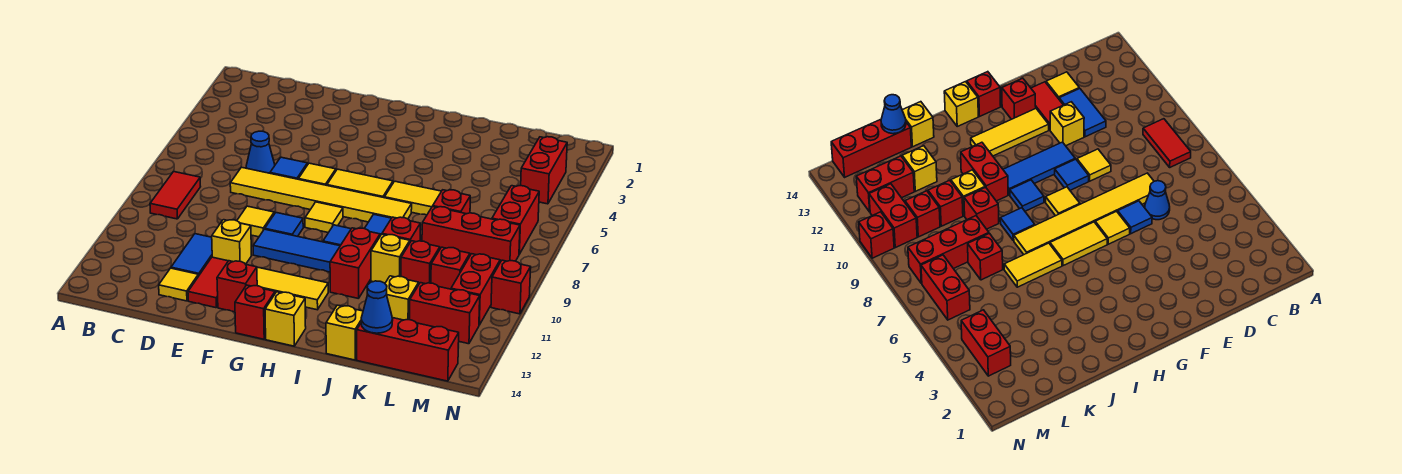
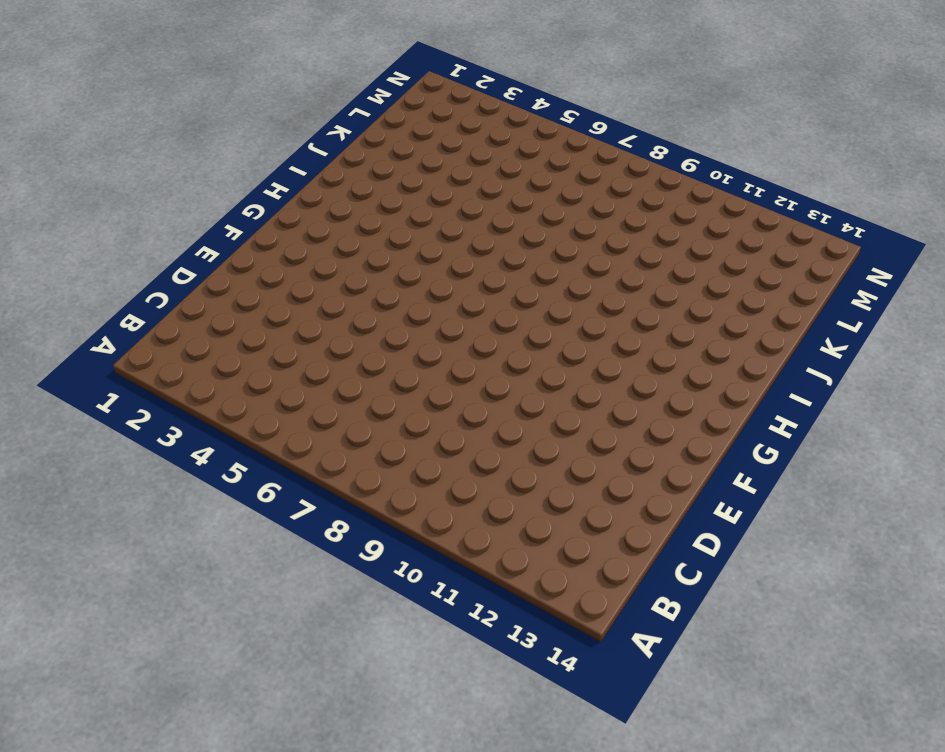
none -> red 1x2 tile [150,171,201,219]
none -> blue 1x1 cone [246,131,275,173]
none -> yellow 1x6 tile [230,167,412,222]
none -> blue 1x2 tile [171,234,212,276]

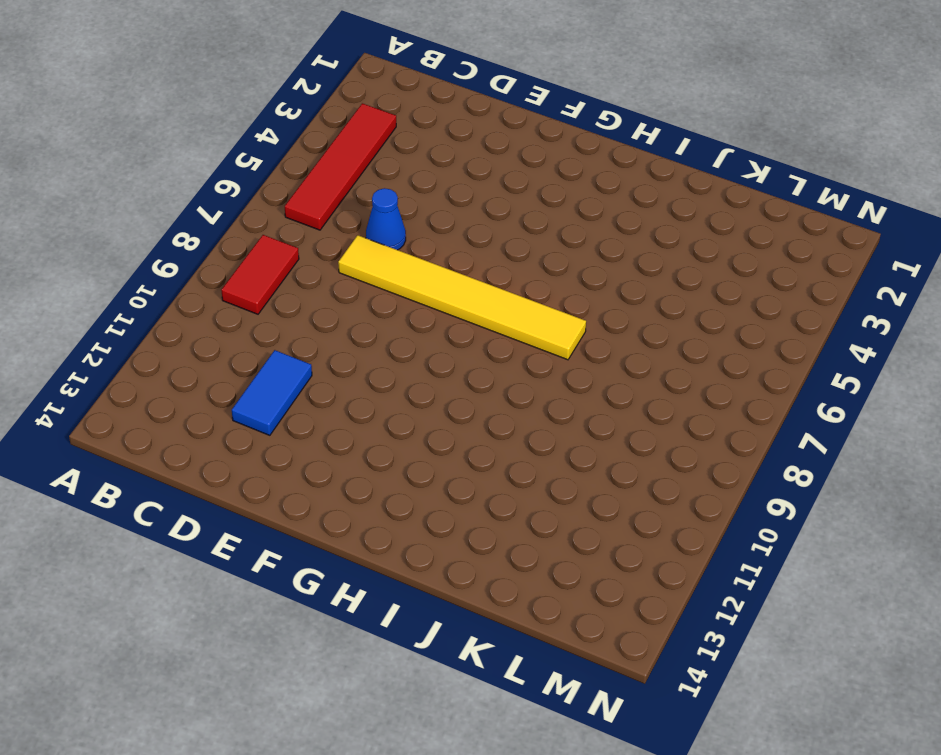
red 1x4 tile [285,103,396,230] -> none
none -> yellow 1x1 tile [159,268,198,301]
none -> blue 1x1 tile [270,157,307,179]
none -> yellow 1x1 tile [237,206,274,237]
none -> yellow 1x1 brick [212,220,252,264]

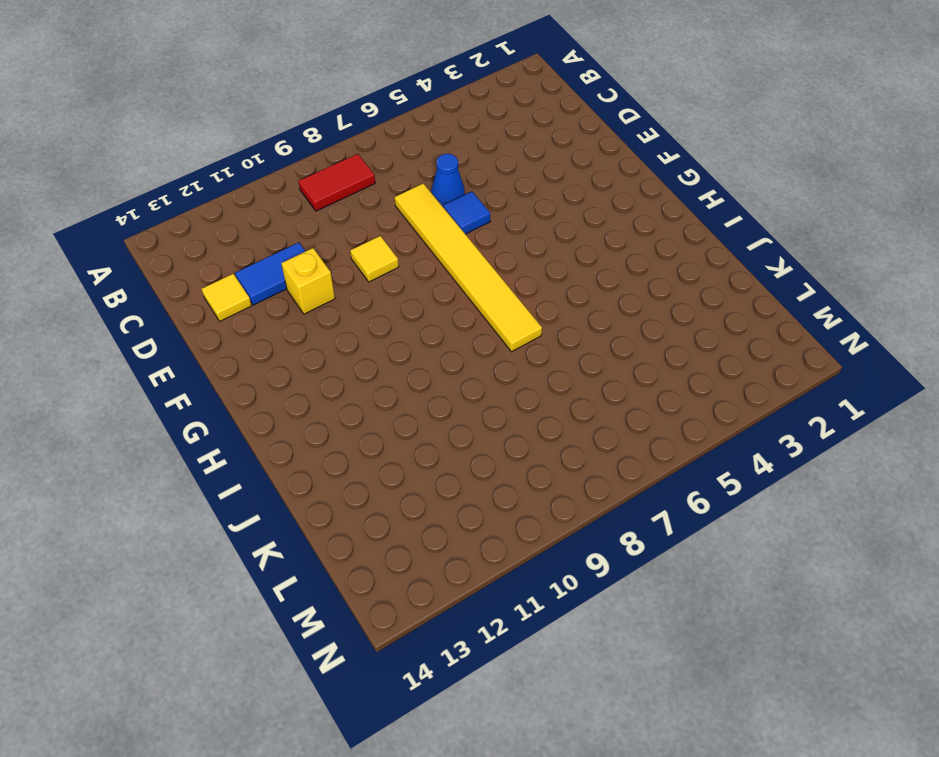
none -> red 1x2 tile [188,257,228,308]
none -> yellow 1x1 tile [299,163,336,185]
none -> blue 1x1 tile [265,213,303,236]
none -> blue 1x3 tile [253,229,340,272]

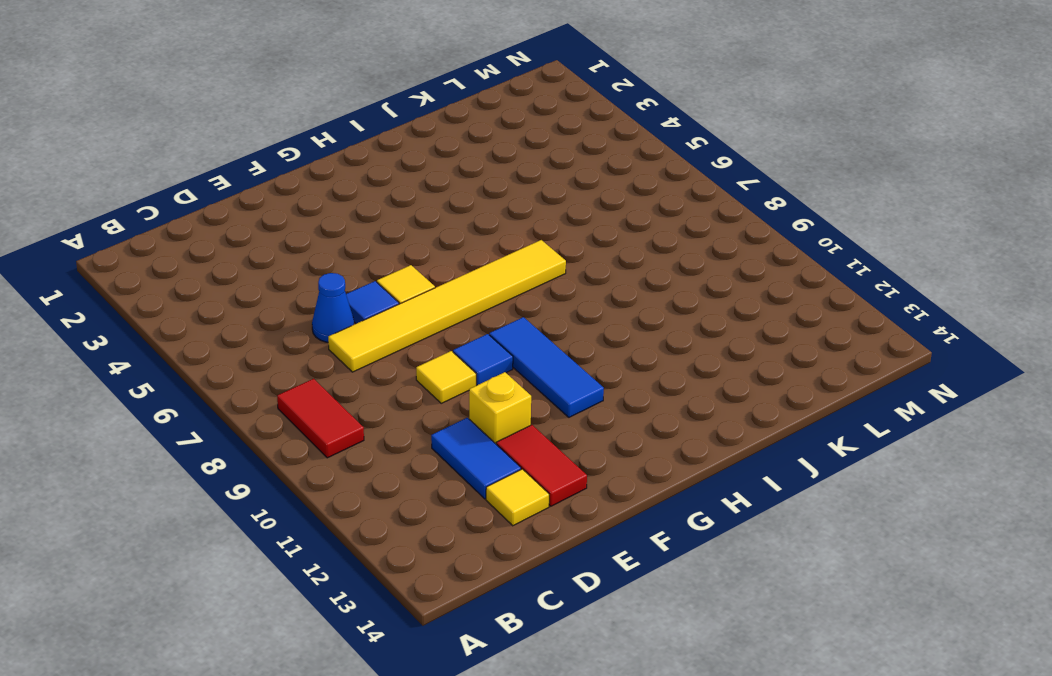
blue 1x3 tile [489,317,604,417] -> blue 1x3 tile turned to [253,229,340,272]
none -> yellow 1x3 tile [257,267,328,310]
none -> red 1x1 brick [217,261,257,312]
none -> yellow 1x2 tile [327,169,393,198]
none -> yellow 1x1 tile [305,202,343,233]

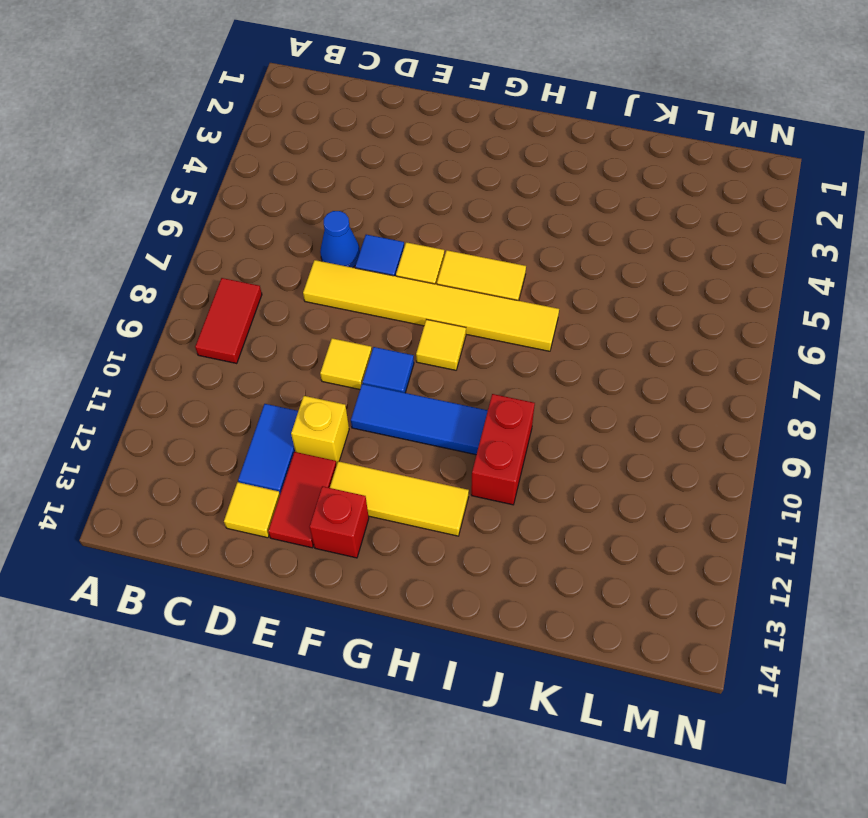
none -> red 1x1 brick [235,285,275,339]
none -> blue 1x1 tile [323,225,351,246]
none -> yellow 1x1 brick [265,292,306,346]
none -> yellow 1x2 tile [384,181,441,215]

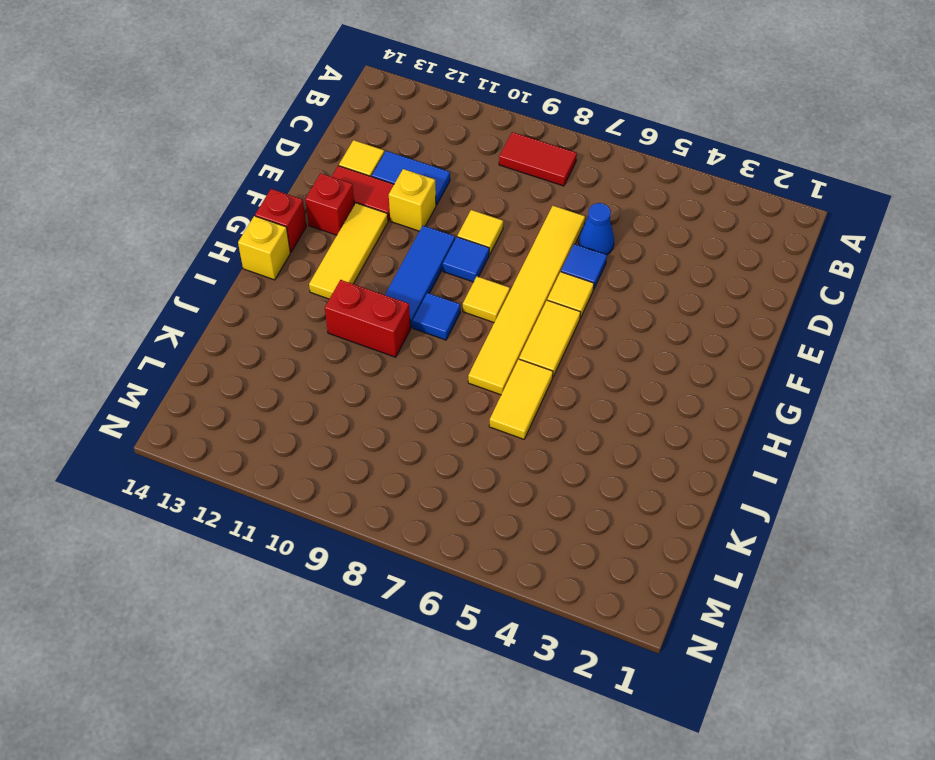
none -> blue 1x1 tile [364,214,391,236]
none -> red 1x1 brick [382,217,420,242]
none -> yellow 1x1 brick [371,234,410,283]
none -> yellow 1x1 brick [326,305,363,360]

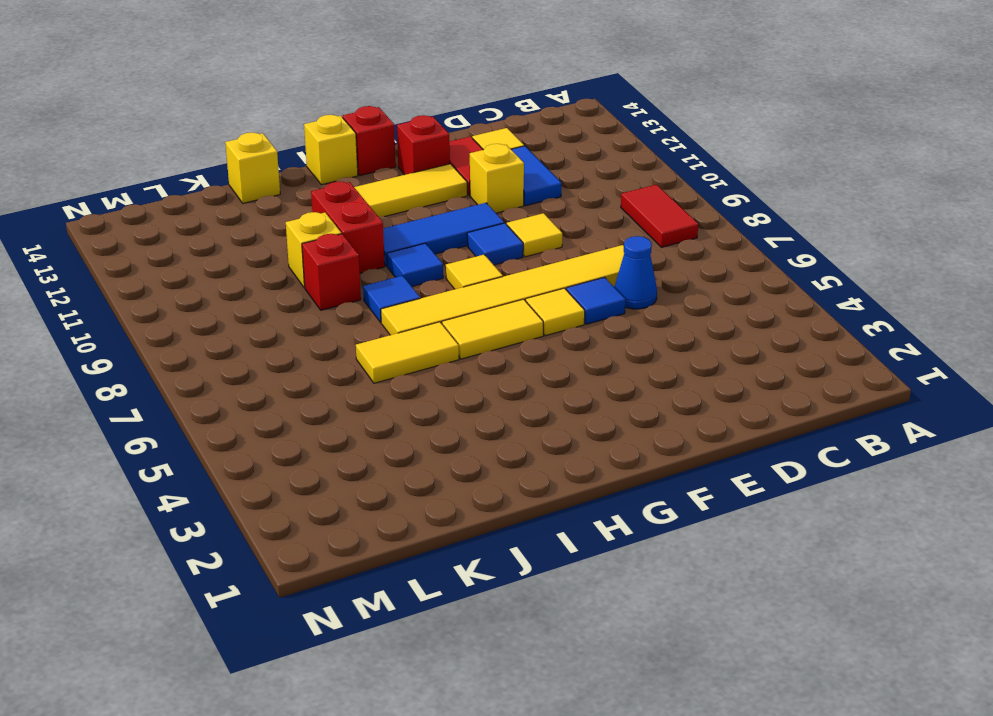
none -> red 1x1 brick [433,190,470,214]
none -> red 1x3 brick [422,207,520,262]
none -> red 1x1 brick [401,241,440,284]
none -> yellow 1x1 brick [385,276,419,320]

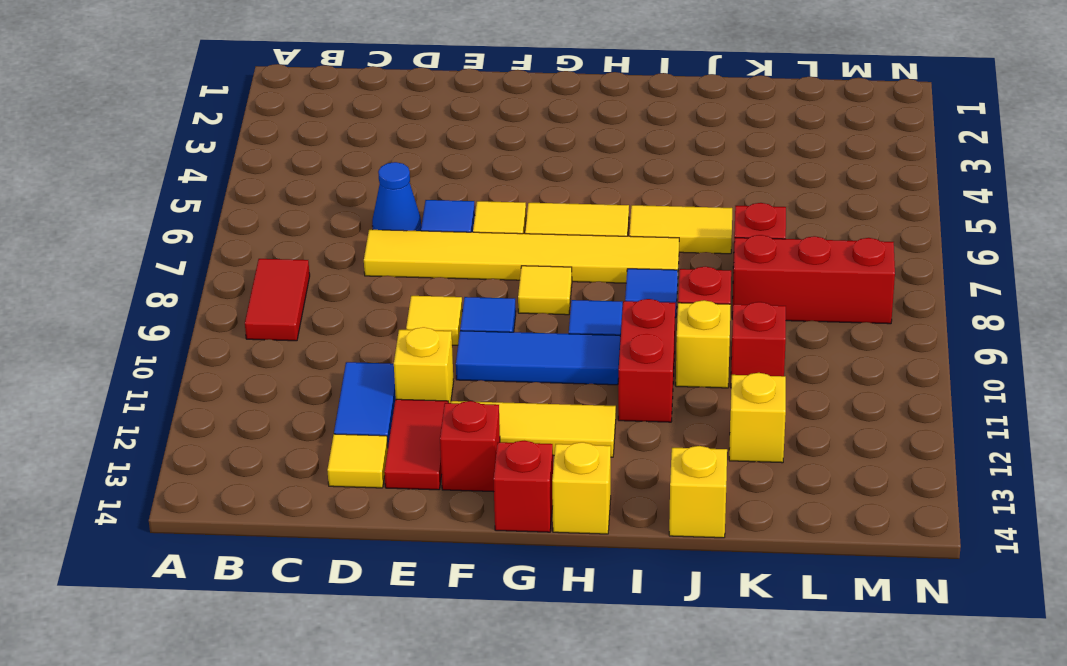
none -> red 1x3 brick [357,318,459,381]
none -> red 1x1 brick [431,247,470,289]
none -> red 1x2 brick [410,283,480,344]
none -> red 1x2 brick [521,137,567,204]

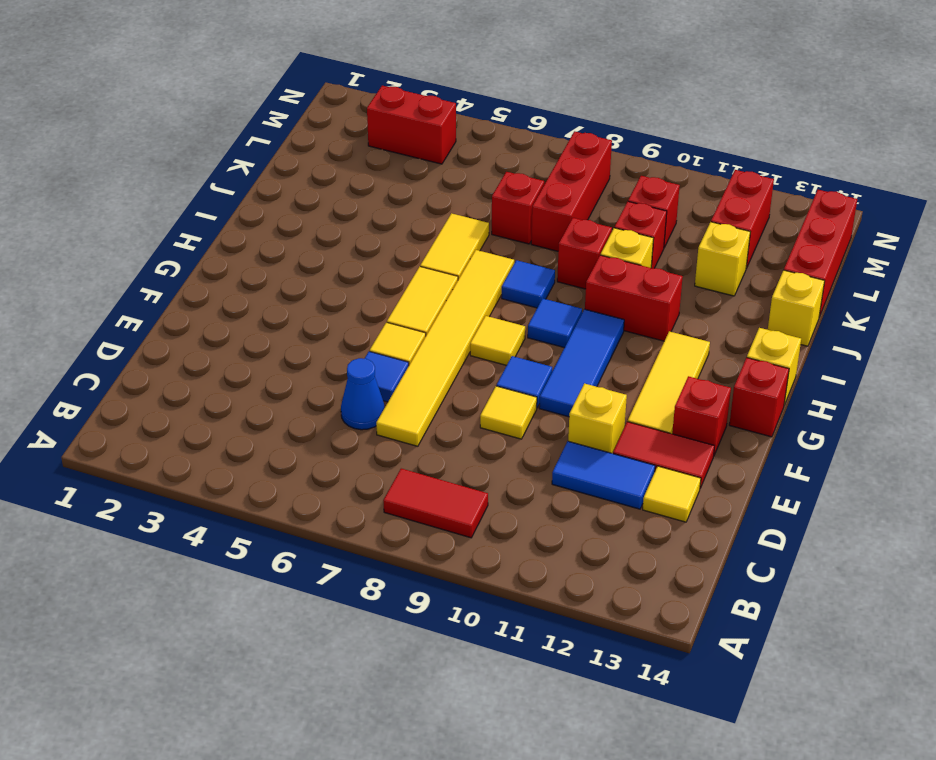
none -> red 1x2 brick [492,186,539,254]
none -> red 1x2 brick [451,254,500,325]
none -> red 1x1 brick [491,260,531,314]
none -> blue 1x1 cone [361,281,393,333]

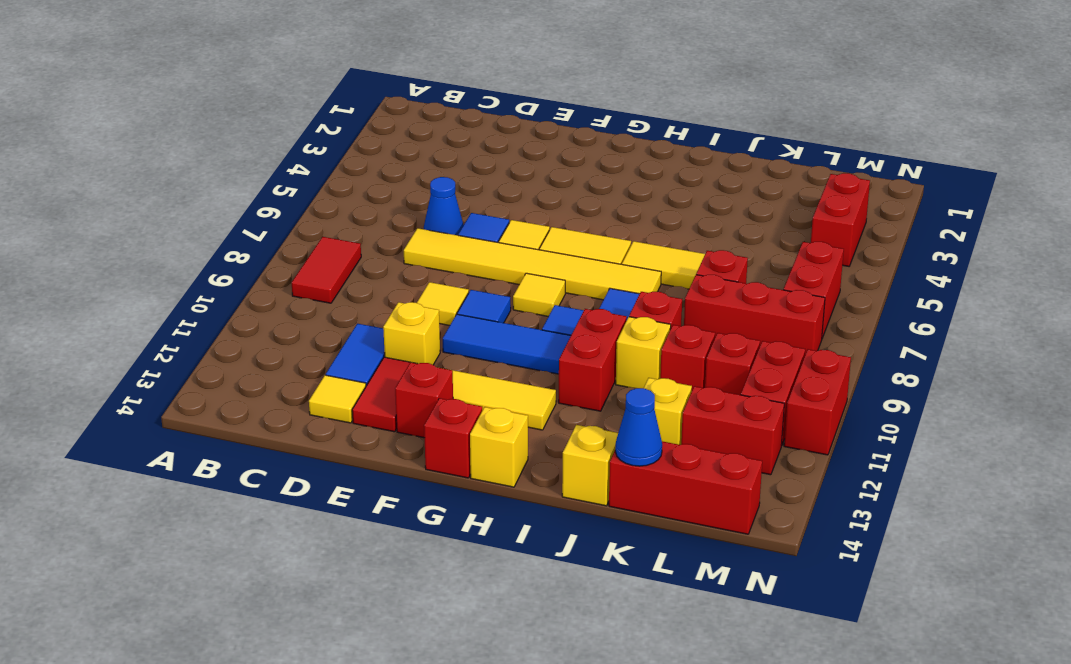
red 1x2 brick [784,349,851,455] -> red 1x1 brick [491,260,531,314]

